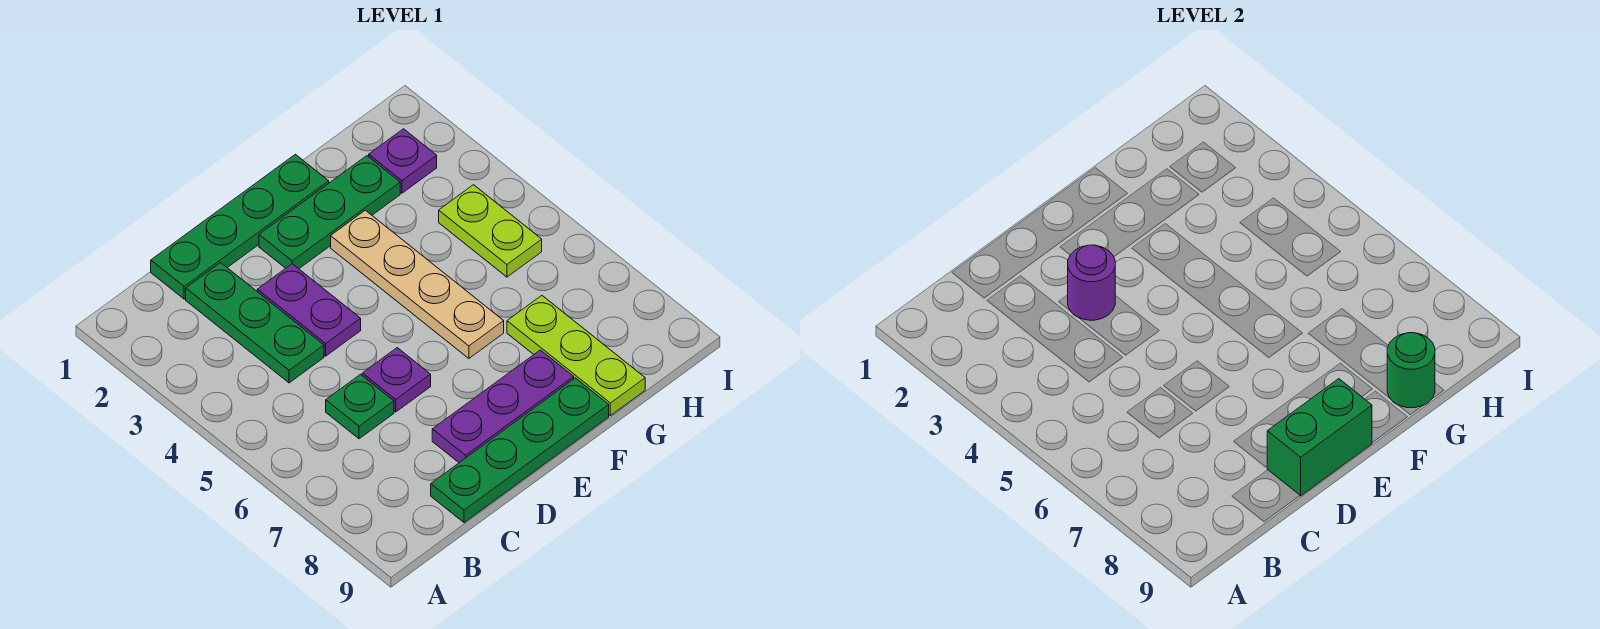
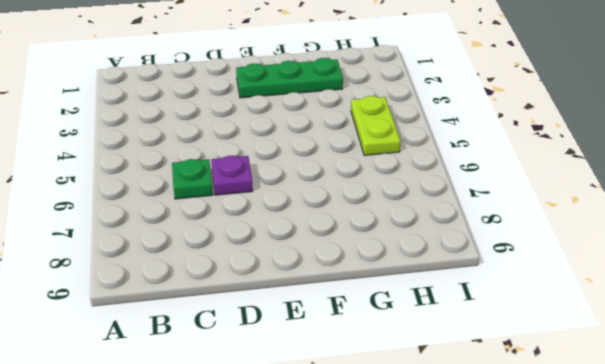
none -> green 1x4 plate [151,154,329,299]
none -> green 1x3 plate [186,263,324,383]
none -> green 1x4 plate [431,378,609,523]

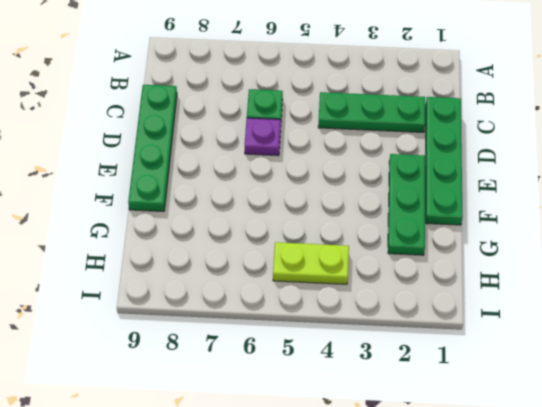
none -> purple 1x2 plate [257,264,361,356]
none -> purple 1x3 plate [432,350,574,463]
none -> tan 1x4 plate [331,210,504,358]

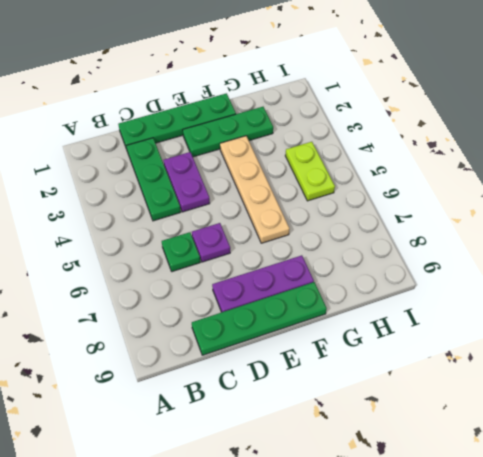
none -> lime 1x3 plate [507,296,645,416]
none -> purple 1x1 plate [369,129,437,193]
none -> purple 1x1 round brick [1068,245,1115,320]

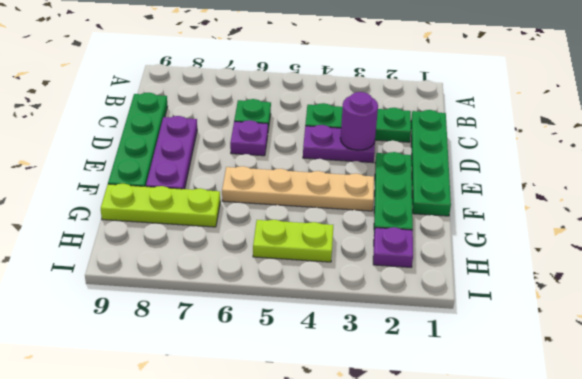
none -> green 1x2 brick [1267,379,1372,496]
none -> green 1x1 round brick [1387,333,1435,408]

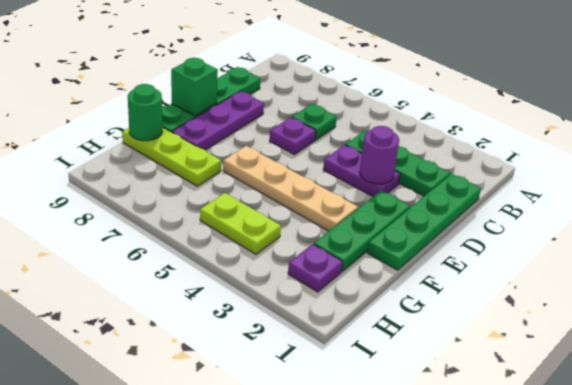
green 1x1 brick [171,58,218,116] -> green 1x2 brick [1267,379,1372,496]

